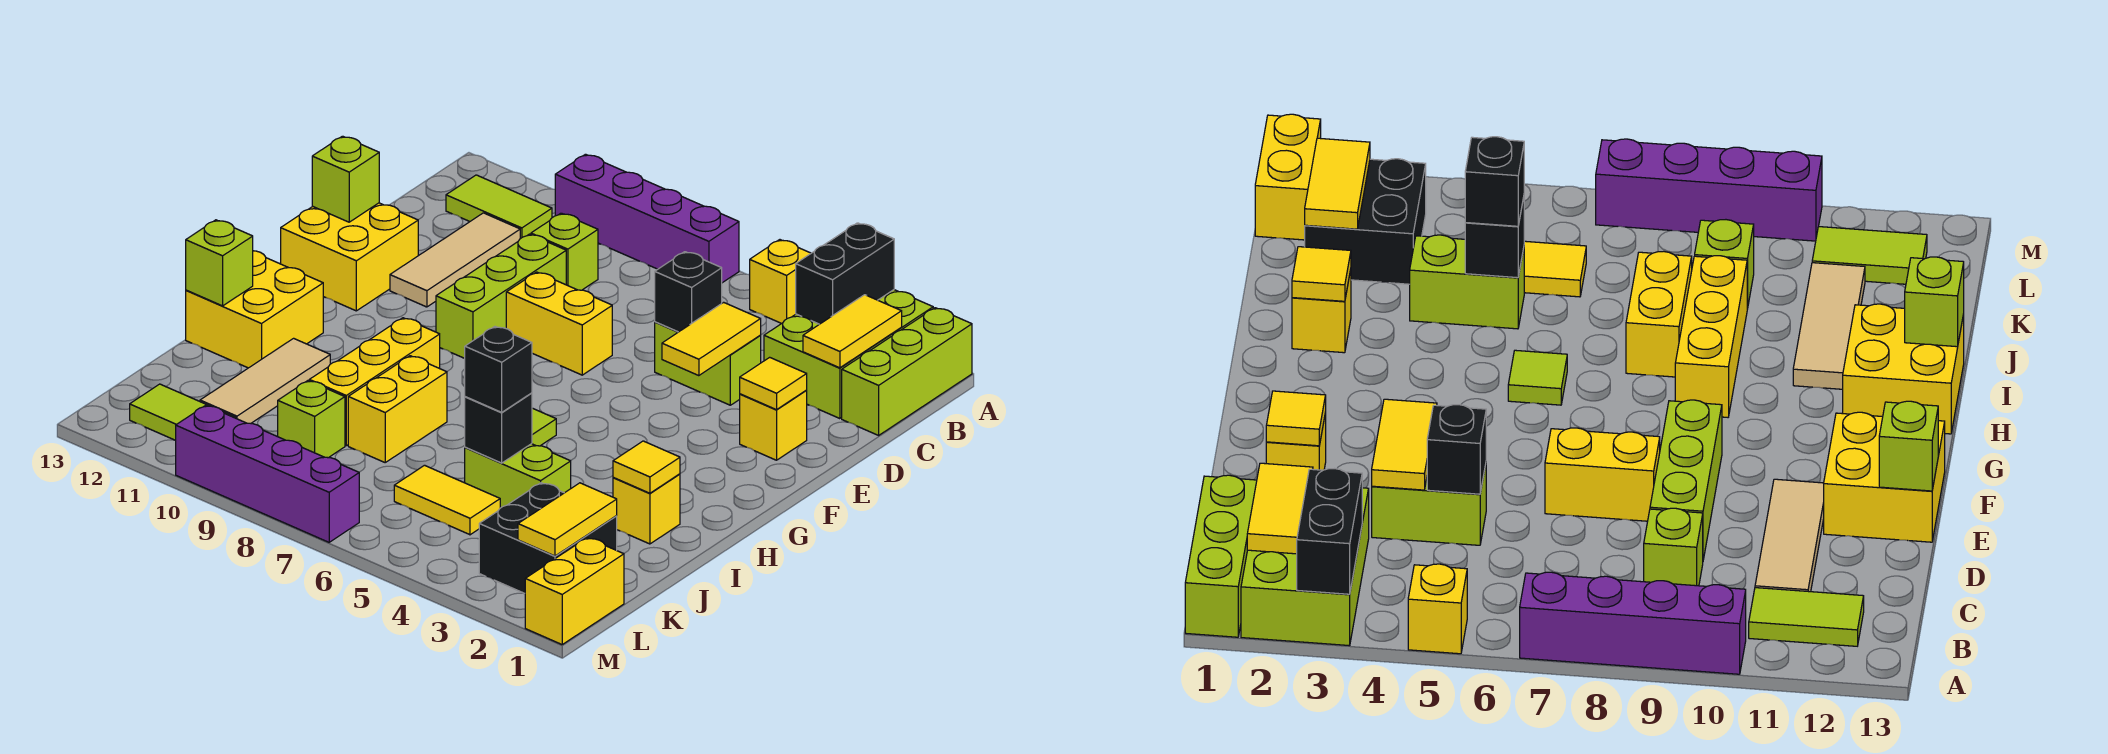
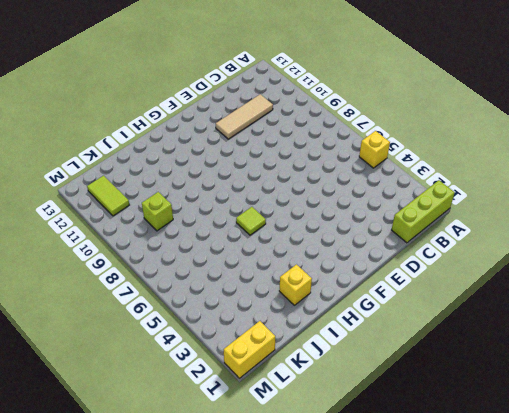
none -> lime 2x3 brick [764,290,933,419]
none -> purple 1x4 brick [555,154,739,283]
none -> lime 1x2 tile [446,175,552,239]
none -> lime 1x1 brick [531,213,598,290]

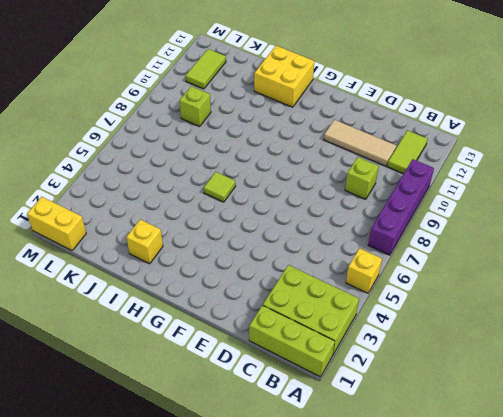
none -> lime 1x2 brick [655,322,761,405]
none -> lime 1x3 brick [436,234,566,358]
none -> yellow 1x1 brick [740,391,807,460]
none -> yellow 1x2 brick [506,272,612,375]

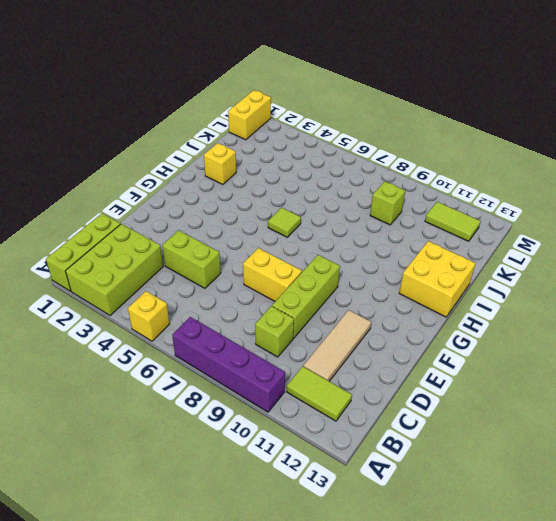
none -> yellow 1x1 brick [740,391,807,460]
none -> yellow 2x2 brick [281,203,418,311]
none -> yellow 1x3 brick [309,318,440,446]
none -> yellow 1x2 brick [348,356,447,462]

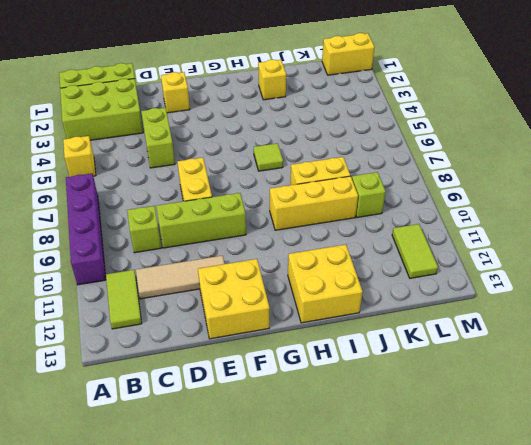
none -> tan 1x3 tile [200,338,330,423]
none -> lime 1x2 brick [465,444,571,508]
none -> black 2x2 brick [479,483,617,594]
none -> yellow 1x2 tile [394,465,500,535]

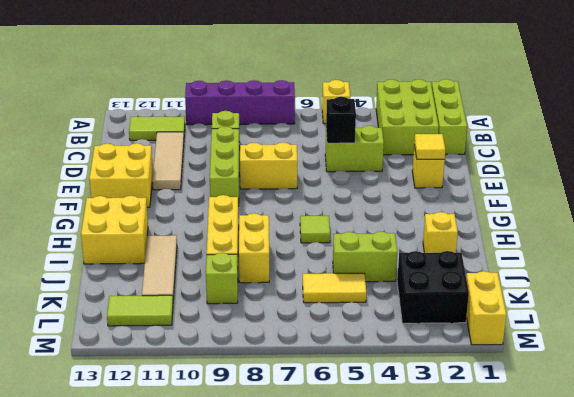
none -> purple 1x4 brick [176,405,359,542]
none -> black 1x2 brick [796,223,894,324]
none -> yellow 1x2 tile [803,295,902,368]
none -> yellow 1x2 tile [662,302,761,376]

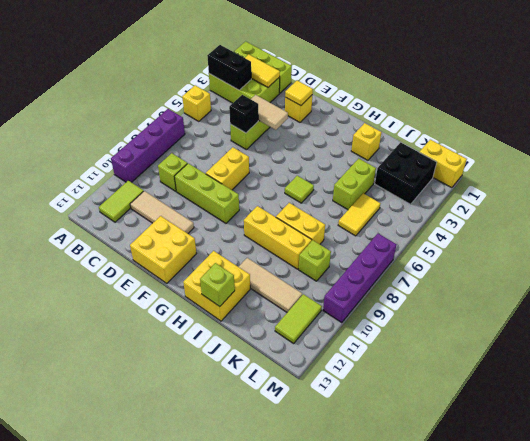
tan 1x2 tile [251,95,288,130] -> yellow 1x2 tile [662,302,761,376]
none -> lime 1x1 brick [312,136,379,222]
none -> yellow 1x1 tile [613,441,680,493]
none -> black 1x1 brick [465,393,532,463]
none -> yellow 1x2 tile [518,483,617,556]

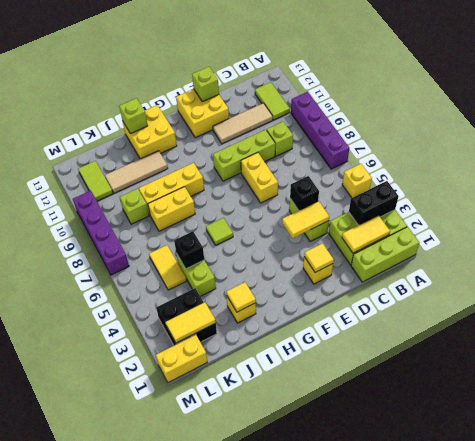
none -> black 1x1 brick [465,327,532,412]

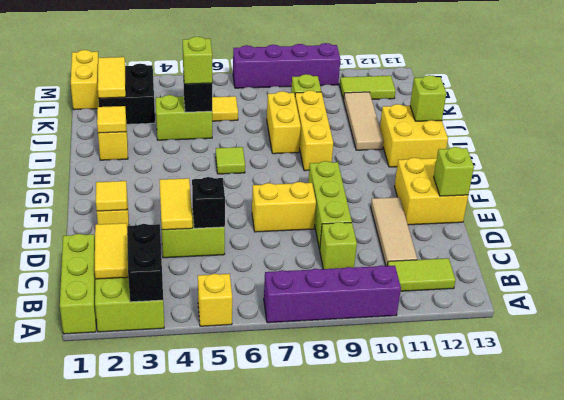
lime 1x1 brick [183,37,212,84] -> black 1x1 brick [465,327,532,412]

